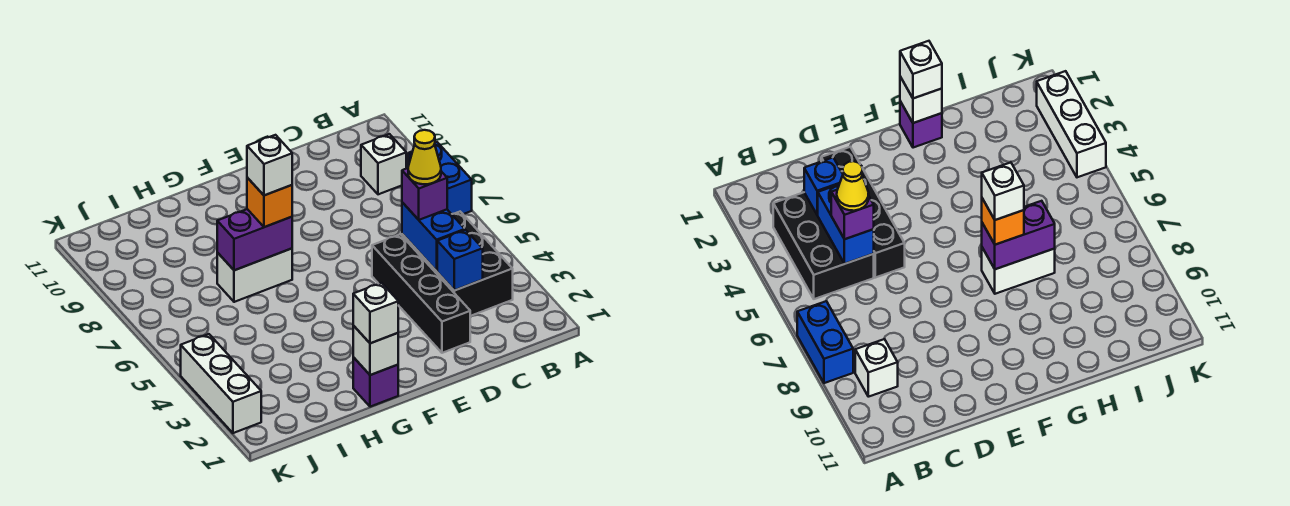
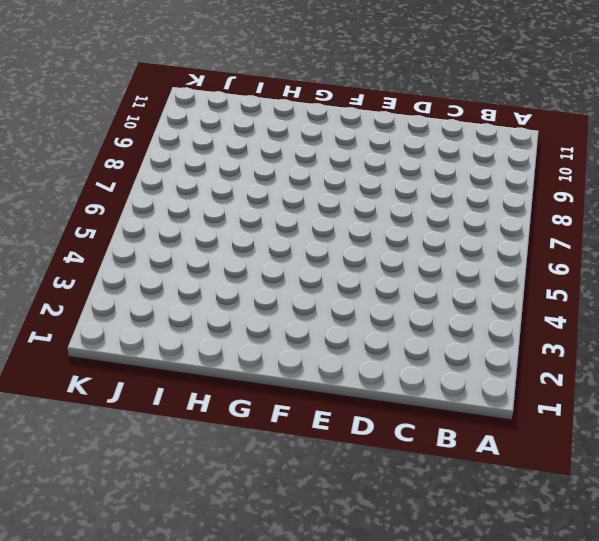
none -> blue 1x2 brick [409,142,472,214]
none -> black 2x3 brick [402,212,513,316]
none -> white 1x1 brick [361,134,406,194]

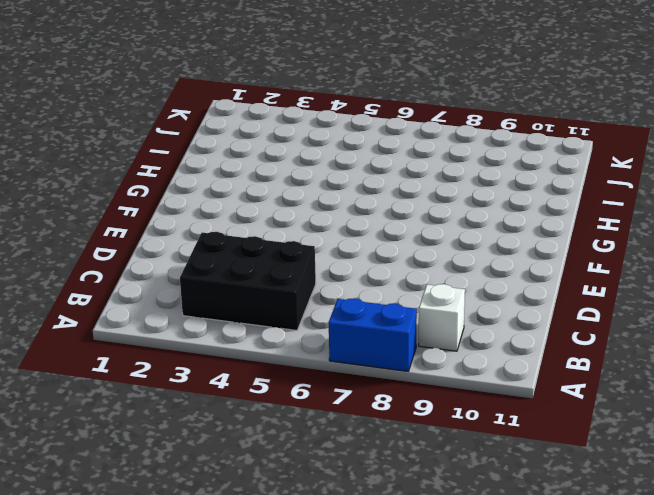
none -> black 1x4 brick [372,234,470,353]
none -> purple 1x1 brick [353,357,398,407]
none -> white 1x2 brick [217,249,292,302]

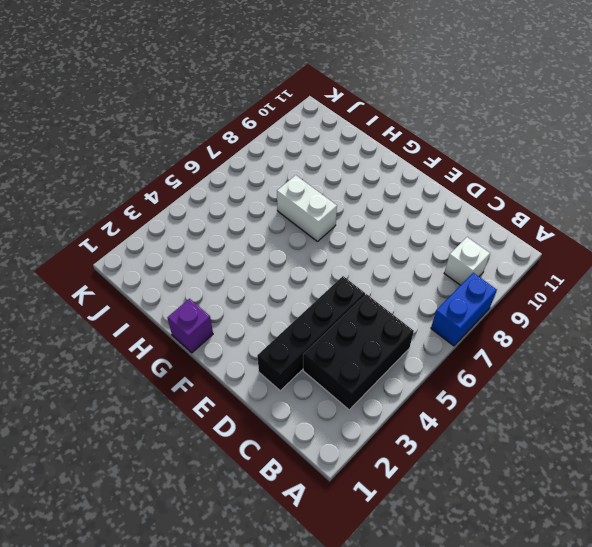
none -> white 1x3 brick [181,334,261,433]
none -> blue 1x1 brick [437,230,483,290]
none -> blue 1x2 brick [402,202,465,271]

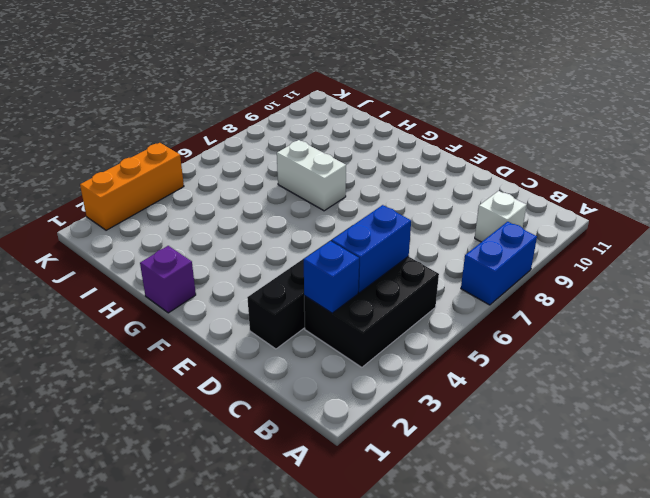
orange 1x3 brick [80,143,184,230] -> white 1x3 brick [181,334,261,433]
none -> white 1x1 brick [353,326,398,375]
none -> purple 1x2 brick [217,209,292,270]
none -> purple 1x1 brick [402,168,447,220]

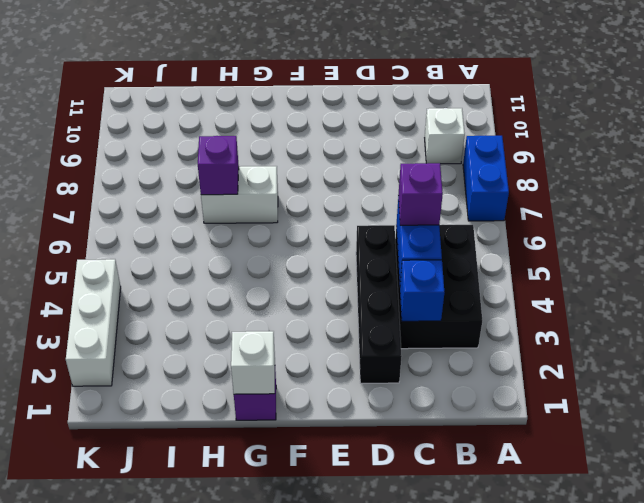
purple 1x1 brick [198,136,239,195] -> purple 1x2 brick [217,209,292,270]
none -> white 1x1 brick [353,283,398,343]
none -> orange 1x1 brick [247,178,292,227]
none -> yellow 1x1 cone [408,130,441,184]

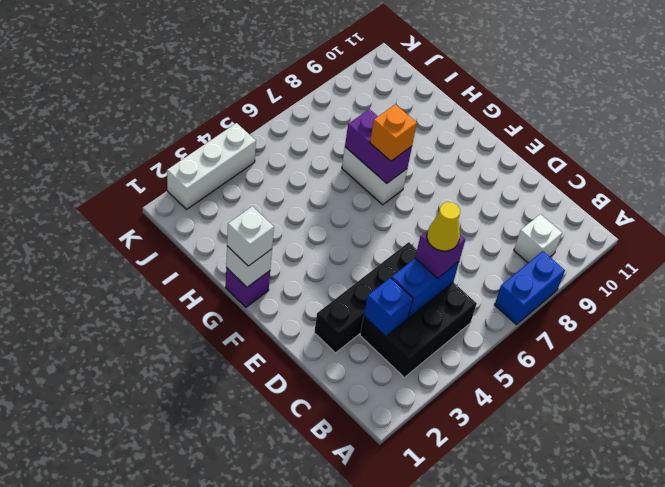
none -> white 1x1 brick [247,135,292,195]

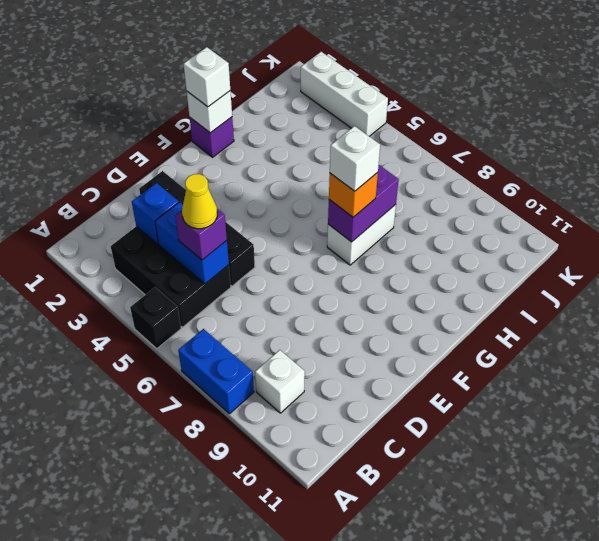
black 1x1 brick [130,287,181,349] -> none

